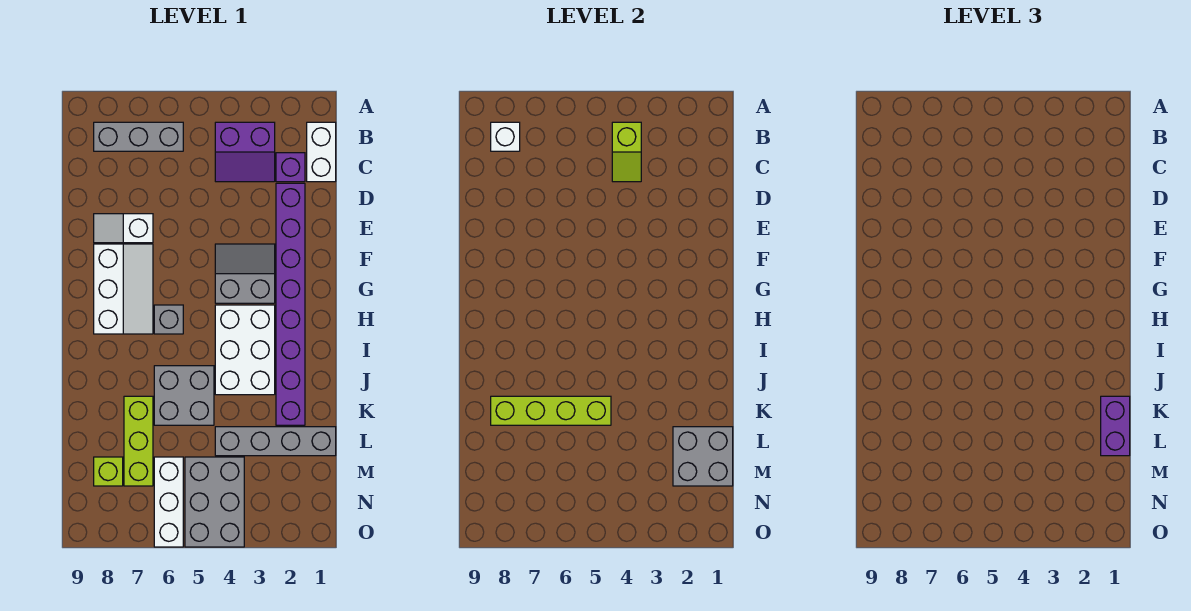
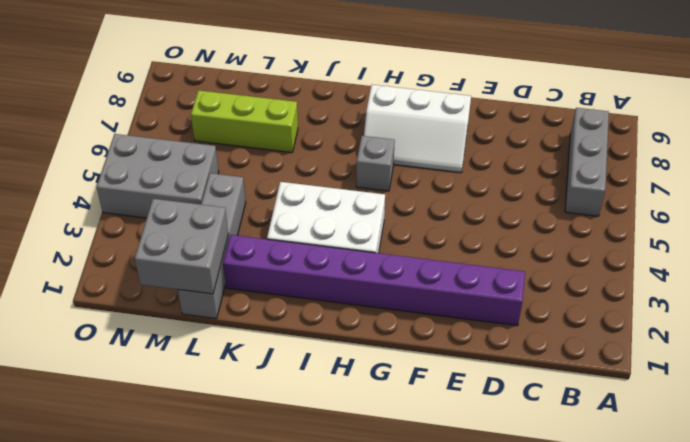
none -> white 1x2 brick [307,122,336,182]
none -> purple 2x2 slope [215,122,275,182]
none -> purple 1x1 brick [276,153,305,182]

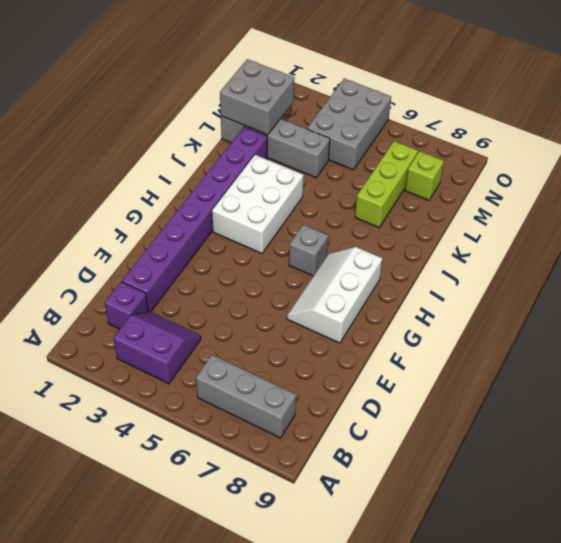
none -> white 1x2 brick [307,122,336,182]
none -> white 1x2 slope [94,214,153,243]
none -> grey 2x2 slope [215,244,275,303]

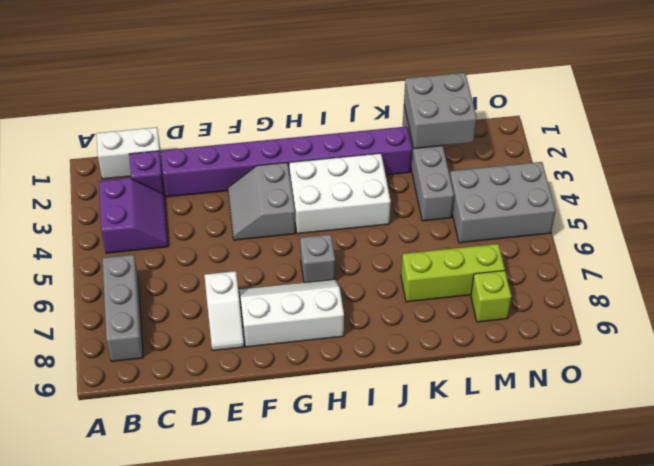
none -> grey 2x2 brick [154,366,214,425]
none -> white 1x3 brick [154,457,183,547]
none -> lime 1x2 slope [612,122,641,182]

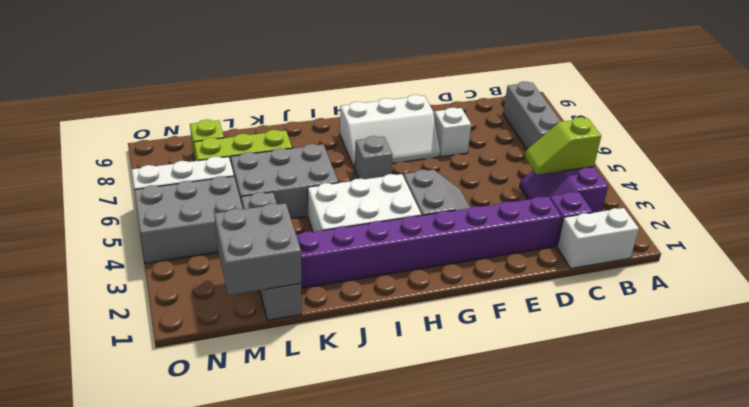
grey 2x3 brick [231,144,338,219] -> grey 2x2 brick [154,366,214,425]
none -> white 1x1 brick [491,122,520,151]
none -> lime 1x4 brick [491,396,611,425]
none -> purple 1x2 brick [1101,396,1130,456]

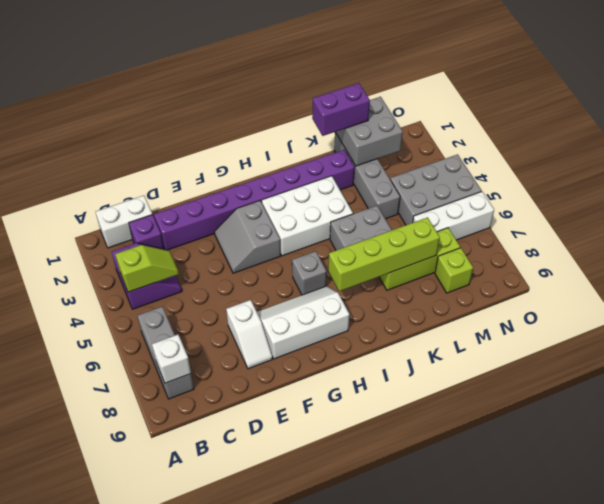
lime 1x4 brick [328,217,440,291] -> lime 1x4 brick turned to [491,396,611,425]

